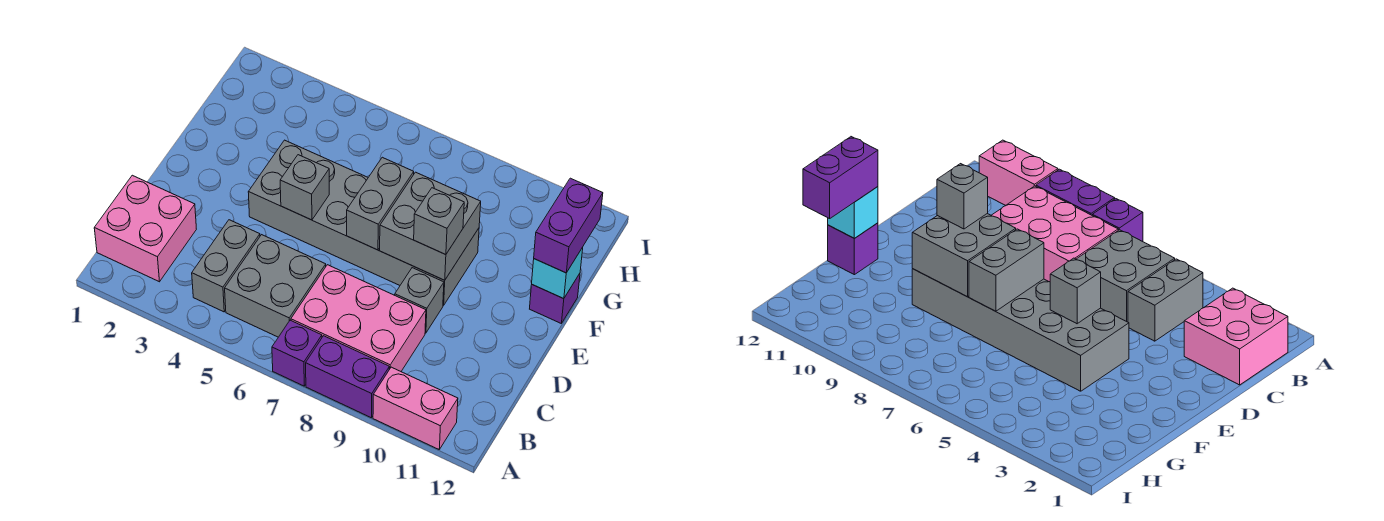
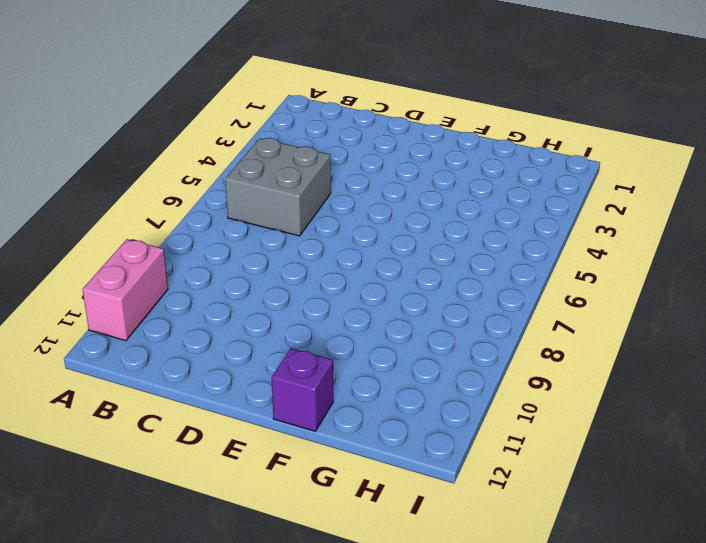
none -> purple 1x1 brick [272,320,322,386]
none -> purple 1x2 brick [306,336,389,418]
none -> pink 2x2 brick [94,175,196,282]

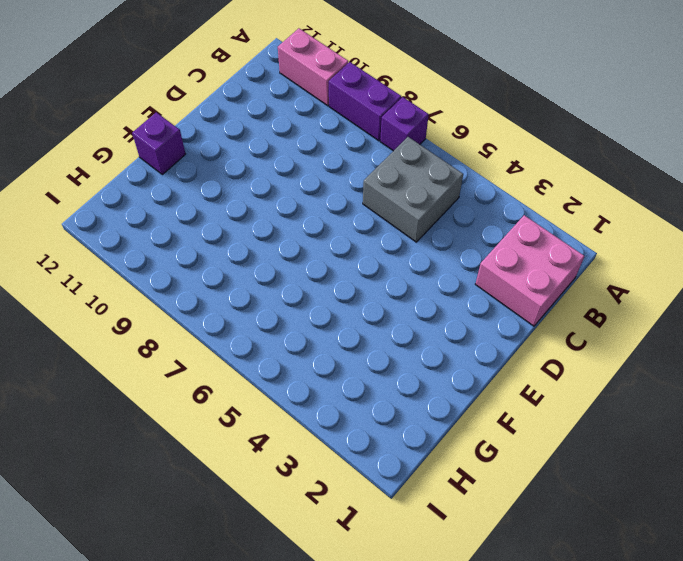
none -> grey 1x2 brick [192,220,260,312]
none -> pink 2x3 brick [291,265,426,371]
none -> grey 1x1 brick [395,268,444,333]

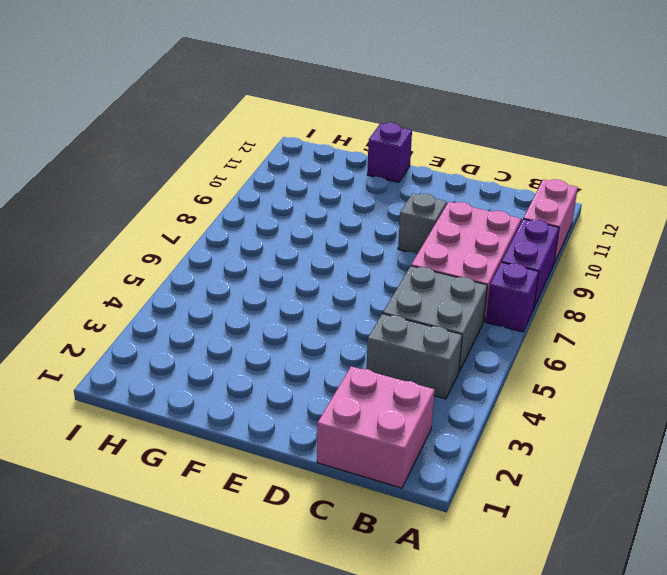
none -> grey 2x6 brick [248,140,479,305]
none -> grey 1x1 brick [280,155,329,220]
none -> grey 1x2 brick [347,157,414,250]

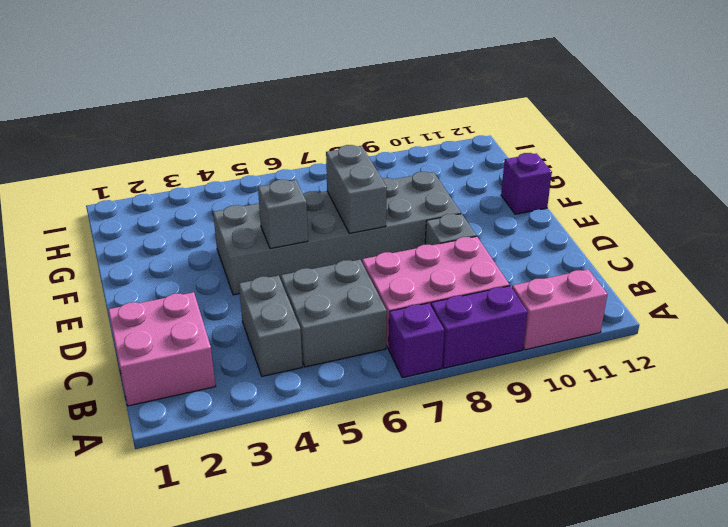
none -> grey 2x2 brick [380,172,481,280]
none -> cyan 1x1 brick [532,248,583,299]
none -> grey 1x1 brick [414,188,464,255]

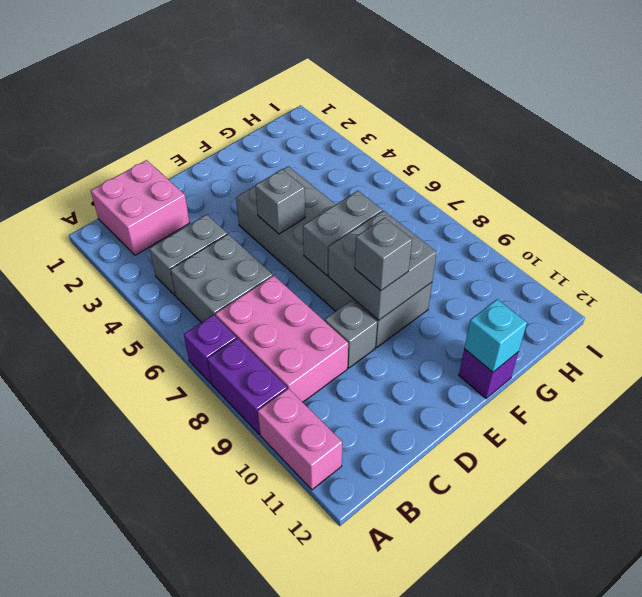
none -> purple 1x2 brick [534,178,603,273]

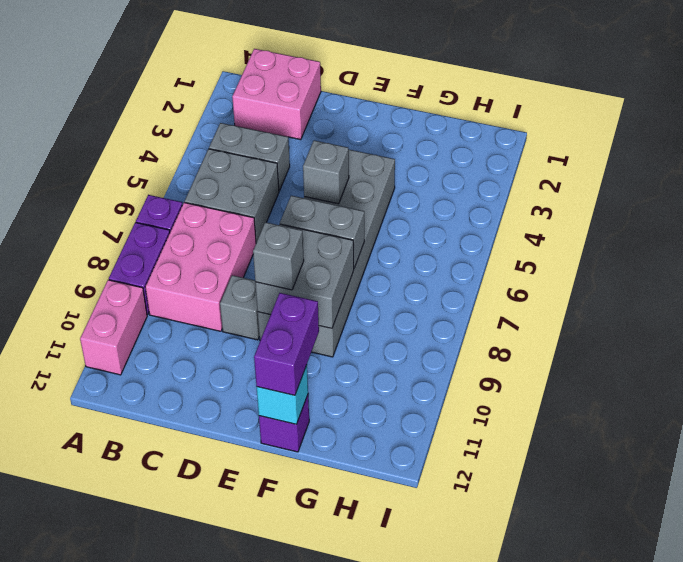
purple 1x2 brick [254,293,319,395] -> purple 1x2 brick turned to [534,178,603,273]

